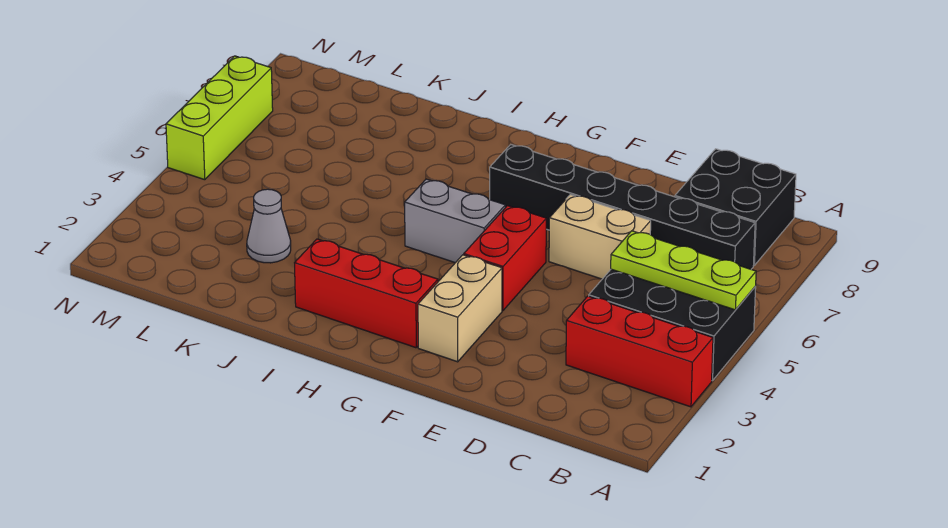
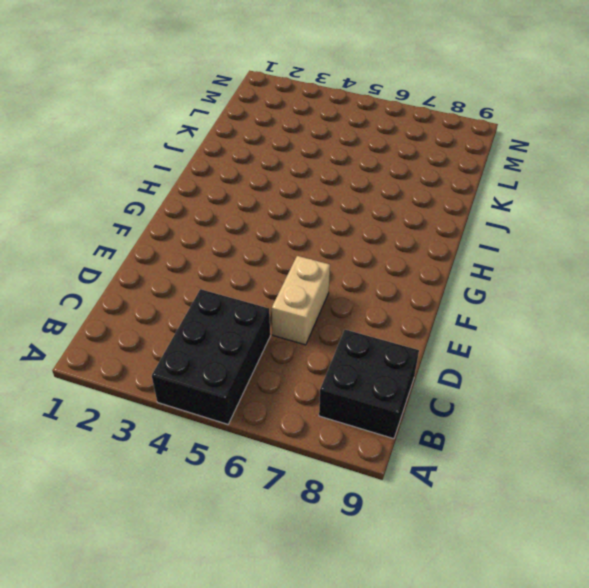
none -> red 1x3 brick [566,296,713,407]
none -> black 1x6 brick [490,145,755,269]
none -> tan 1x2 brick [418,255,502,362]

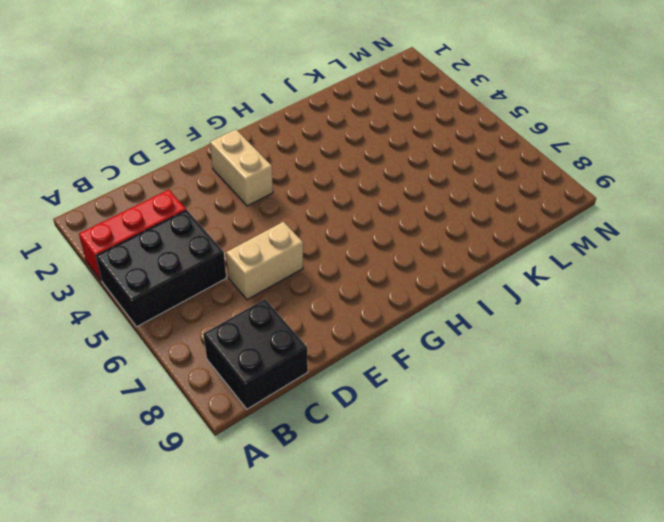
none -> black 1x6 brick [490,145,755,269]
none -> red 1x2 brick [464,206,546,311]
none -> red 1x3 brick [295,239,438,348]

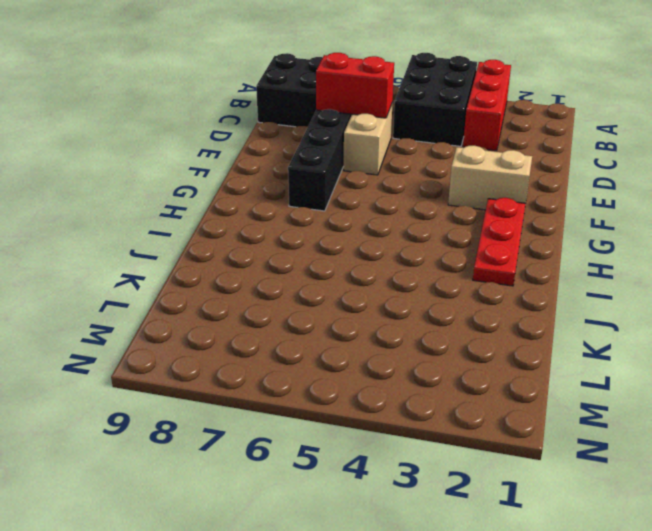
red 1x2 brick [316,53,394,118] -> red 1x2 brick moved to [464,206,546,311]
red 1x3 plate [473,198,526,286] -> red 1x3 brick [295,239,438,348]
none -> grey 1x2 brick [405,179,505,263]
none -> grey 1x1 cone [247,189,291,263]
none -> lime 1x3 brick [166,56,273,180]

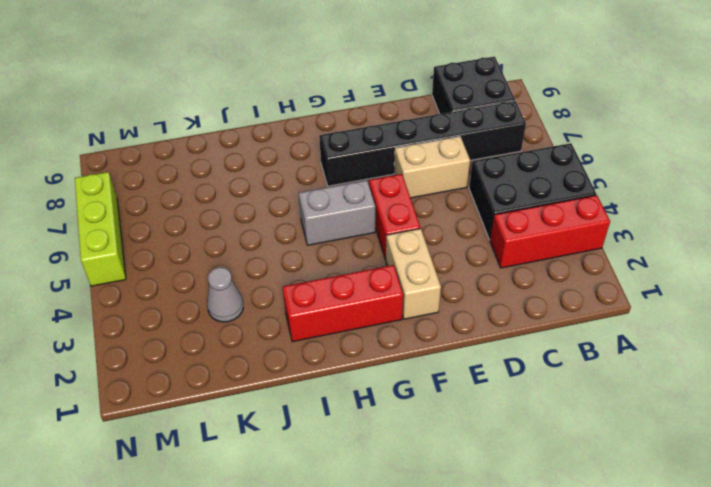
none -> lime 1x3 plate [611,231,756,310]

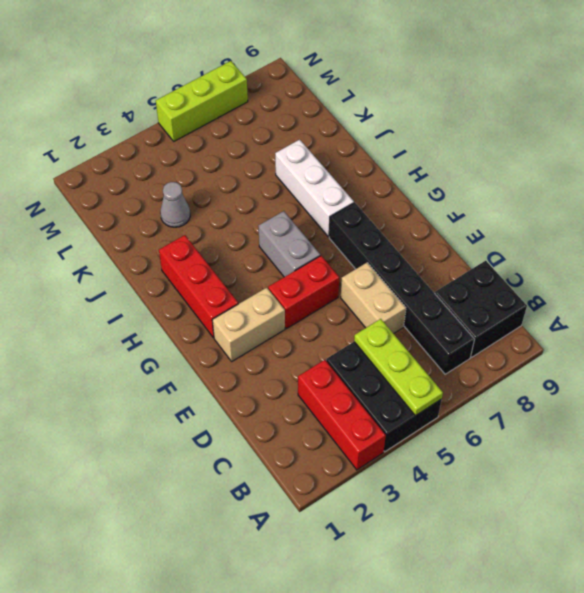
white 1x3 brick [275,140,354,237] -> none

